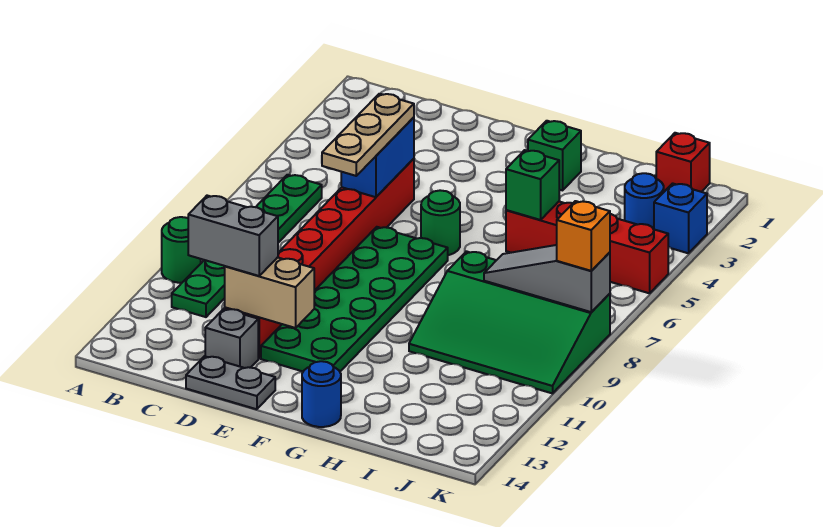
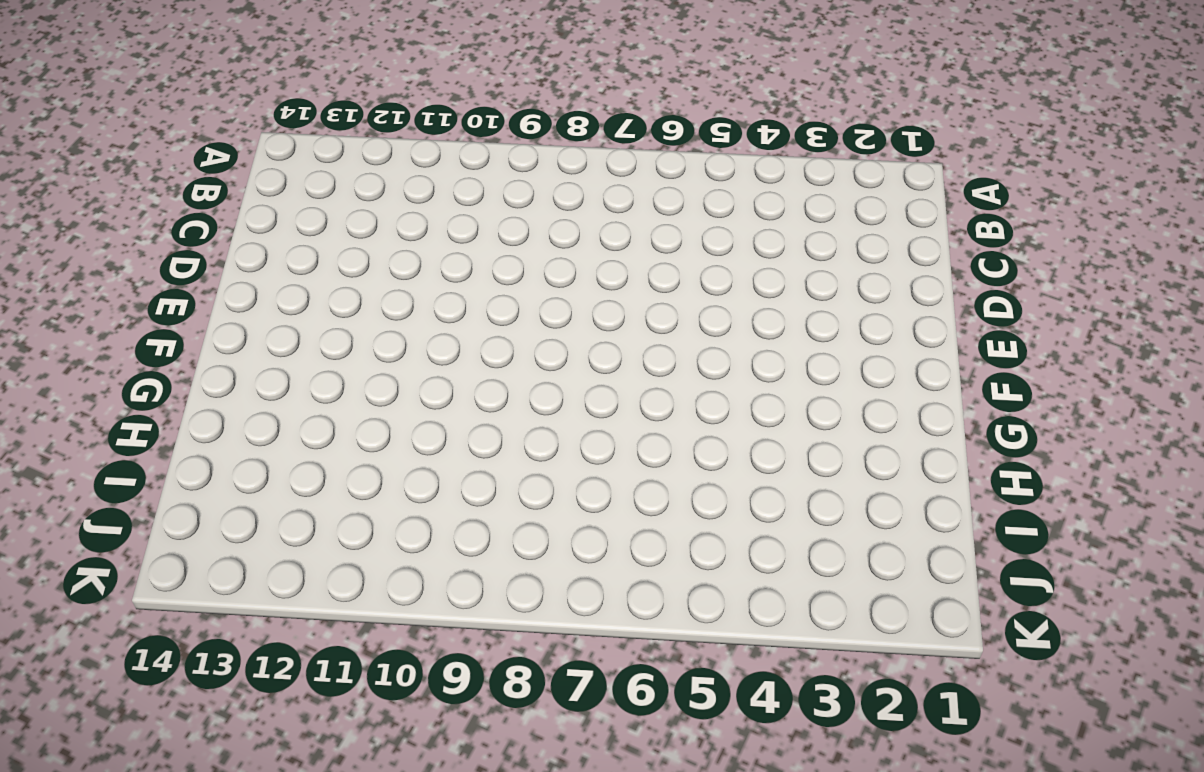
none -> green 1x1 round brick [162,217,201,283]
none -> green 1x6 plate [172,175,322,317]
none -> red 1x8 brick [225,159,414,358]

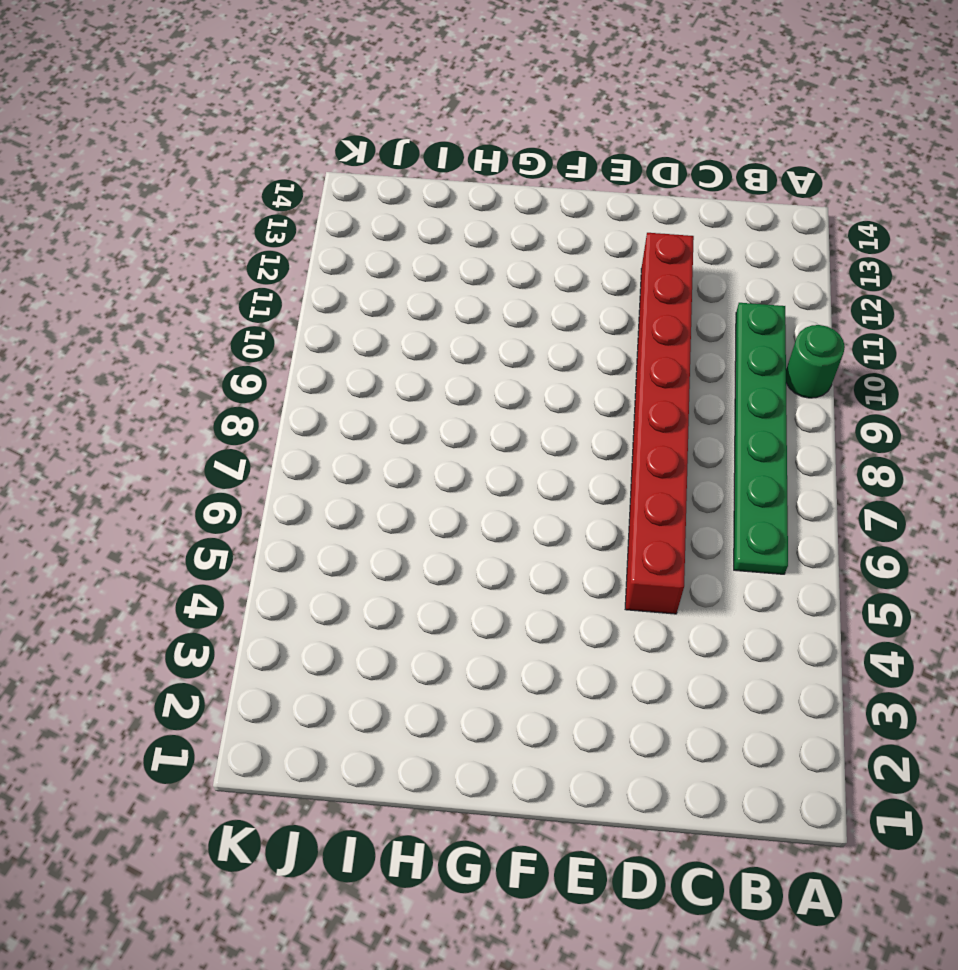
none -> grey 1x1 brick [205,309,258,368]
none -> grey 1x2 plate [186,356,275,409]
none -> green 2x6 plate [261,227,448,371]

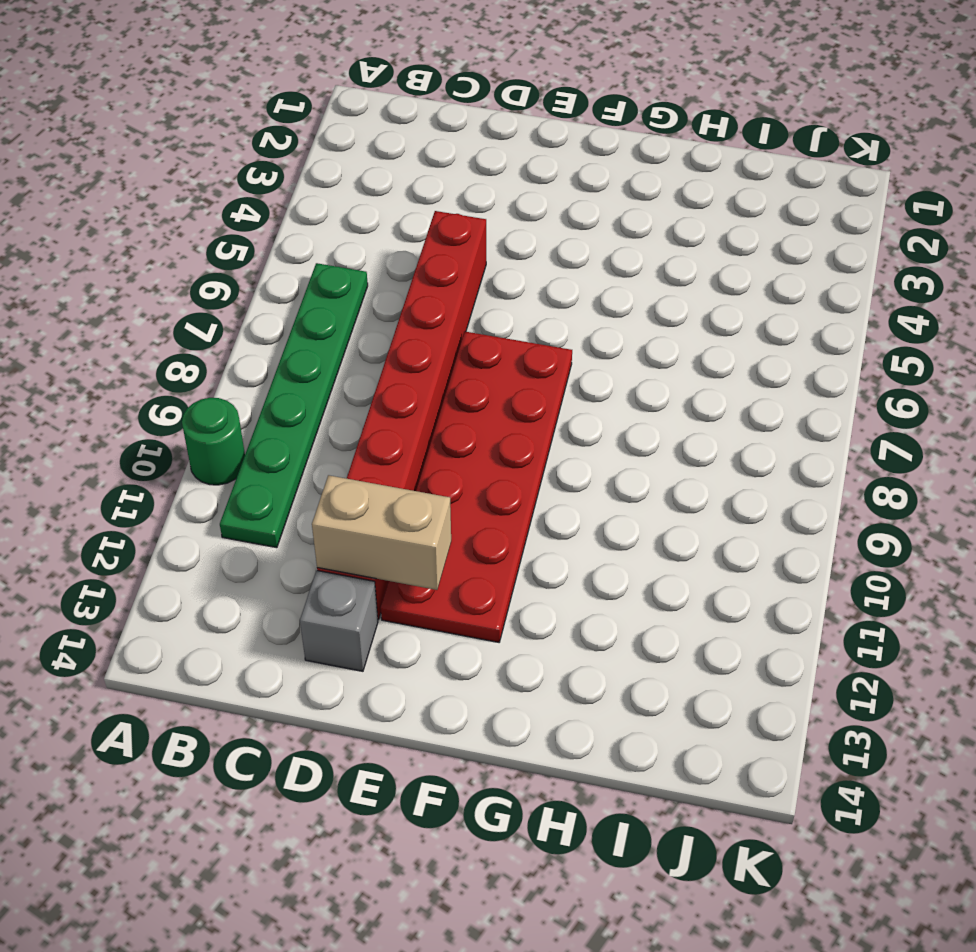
red 2x6 plate [381,332,572,642] -> green 2x6 plate [261,227,448,371]
none -> grey 1x2 plate [186,356,275,409]
none -> green 1x1 round brick [421,190,460,255]
none -> green 1x1 brick [528,121,581,190]

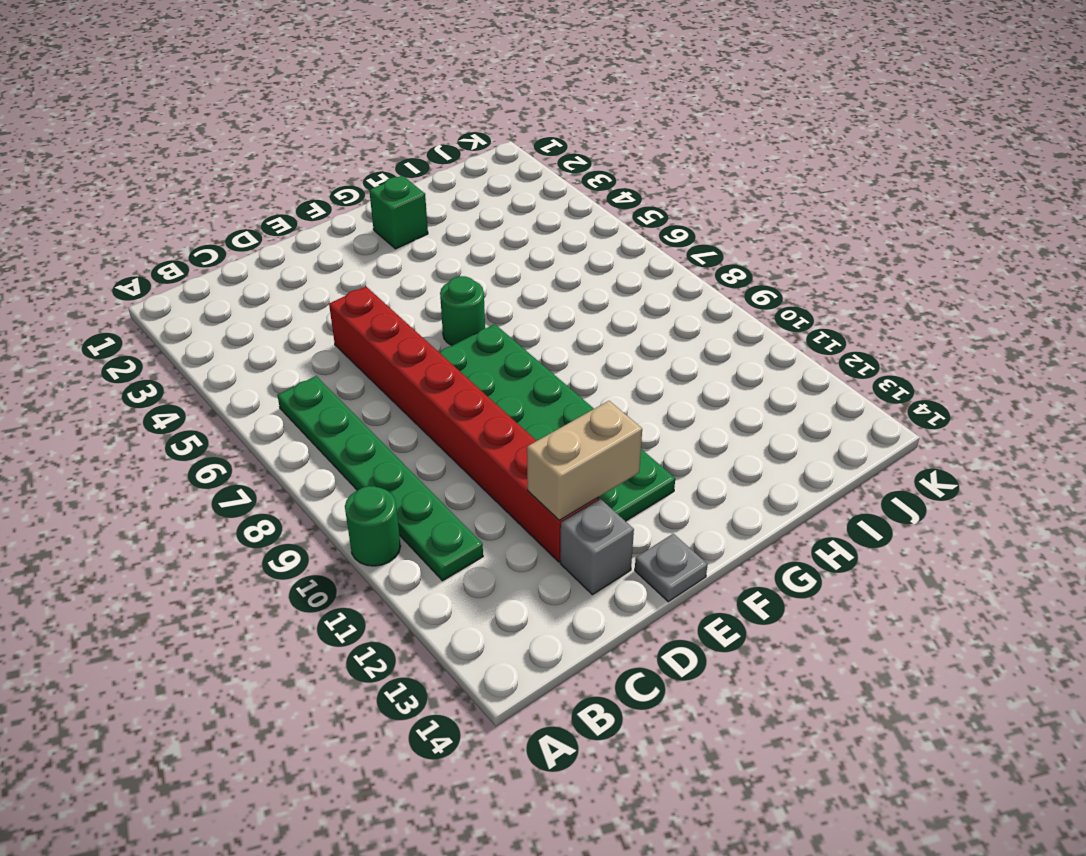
grey 1x1 plate [635,534,708,602] -> grey 1x2 plate [186,356,275,409]
none -> blue 1x1 round brick [302,361,341,427]
none -> red 1x4 brick [506,202,668,293]
none -> green 3x4 slope [409,251,610,393]

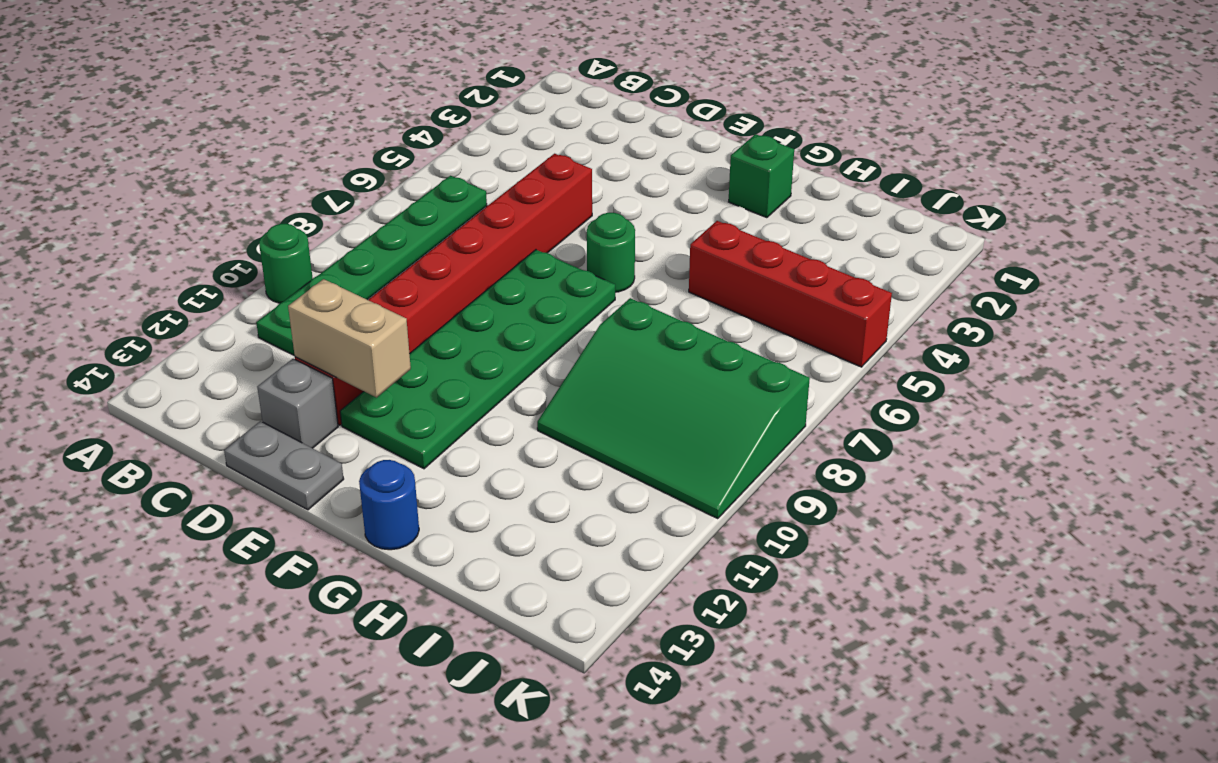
none -> red 1x1 brick [656,133,710,192]
none -> blue 1x1 round brick [625,173,664,229]
none -> blue 1x1 brick [654,183,707,253]

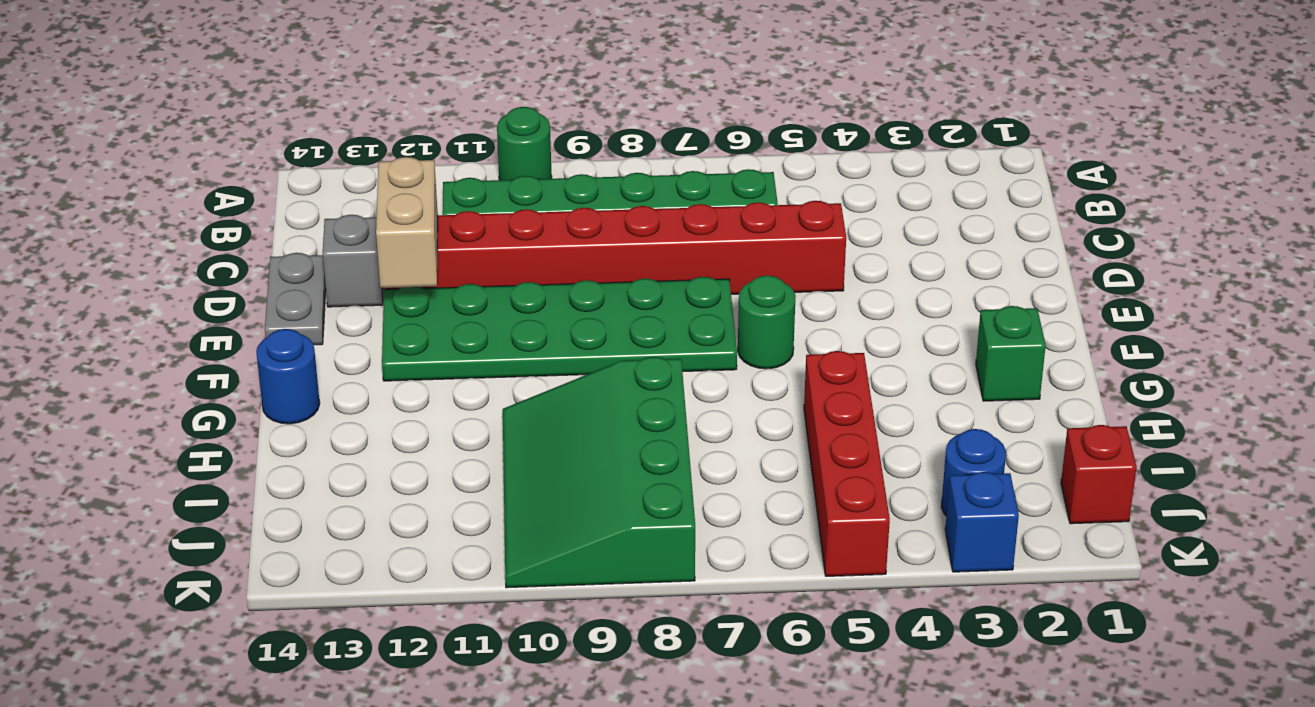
none -> blue 1x2 brick [341,117,414,197]
none -> green 1x1 brick [506,150,559,220]
none -> grey 1x3 slope [484,245,610,312]

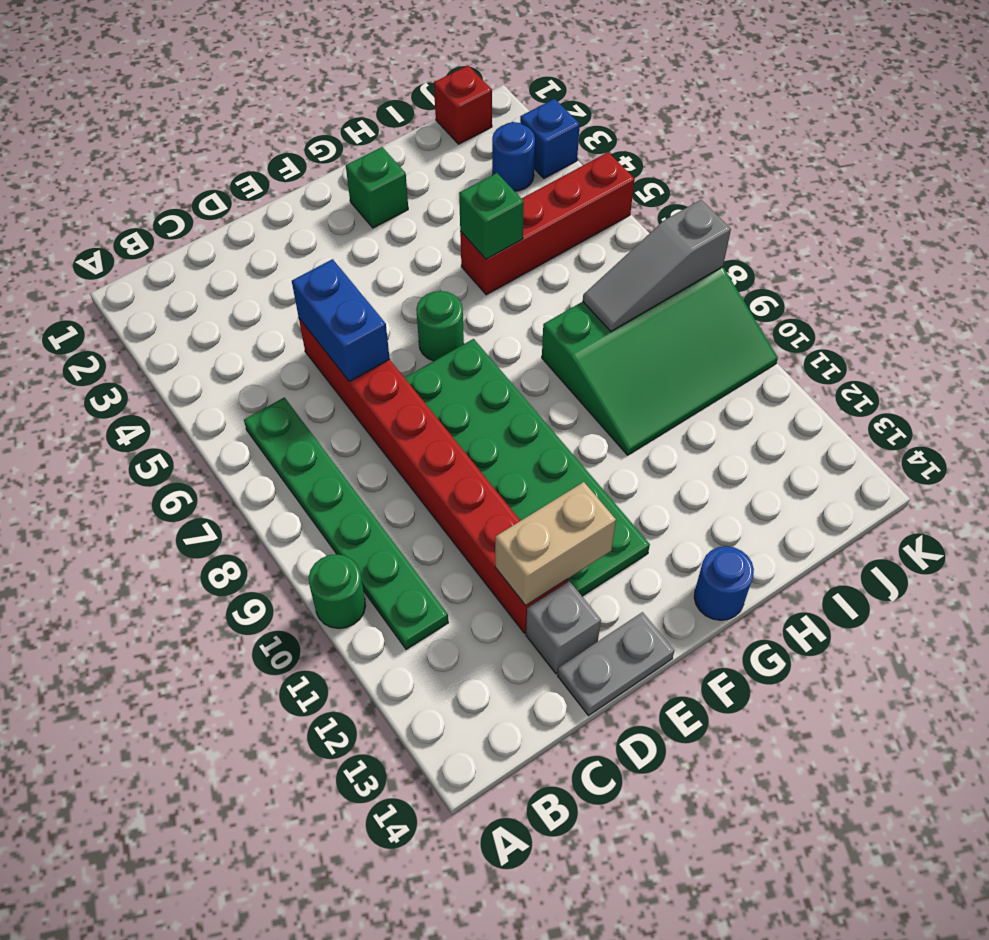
none -> grey 1x2 brick [188,196,278,276]
none -> tan 1x3 plate [322,94,414,176]
none -> orange 1x1 brick [557,201,610,271]

